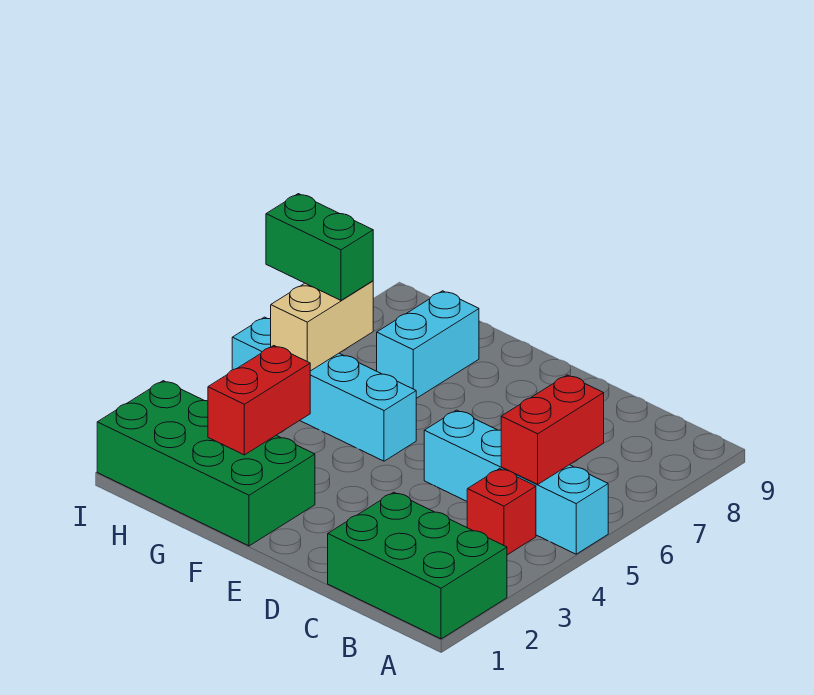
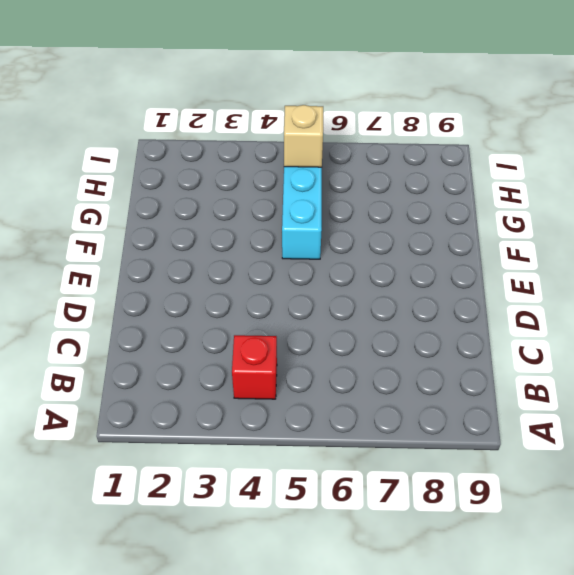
tan 1x1 brick [284,105,323,167] -> tan 1x2 brick [271,281,373,371]
none -> green 2x3 brick [328,492,507,639]
none -> cyan 1x4 brick [424,410,608,554]

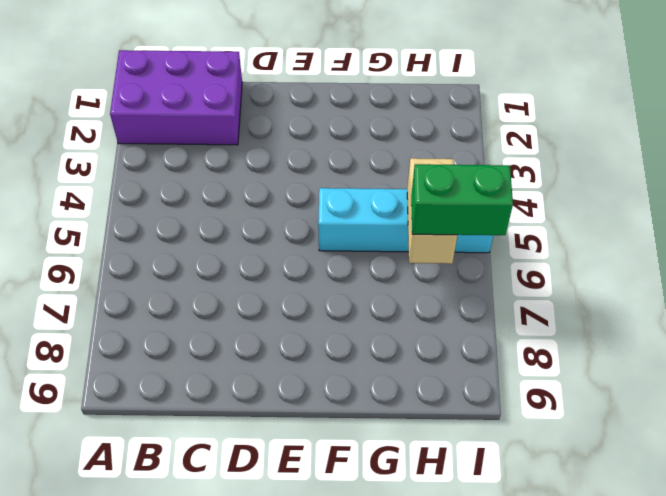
purple 2x3 brick [110,50,242,145] -> green 2x3 brick [328,492,507,639]
none -> cyan 1x4 brick [424,410,608,554]
none -> red 1x1 brick [467,469,536,555]

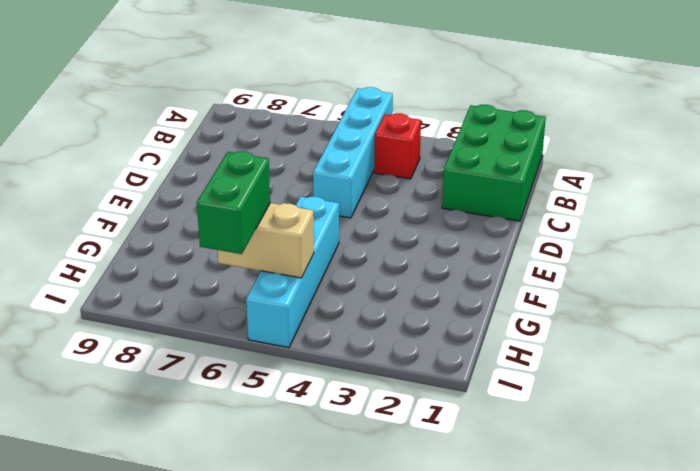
none -> green 2x4 brick [97,381,315,546]
none -> cyan 1x2 brick [377,291,479,398]

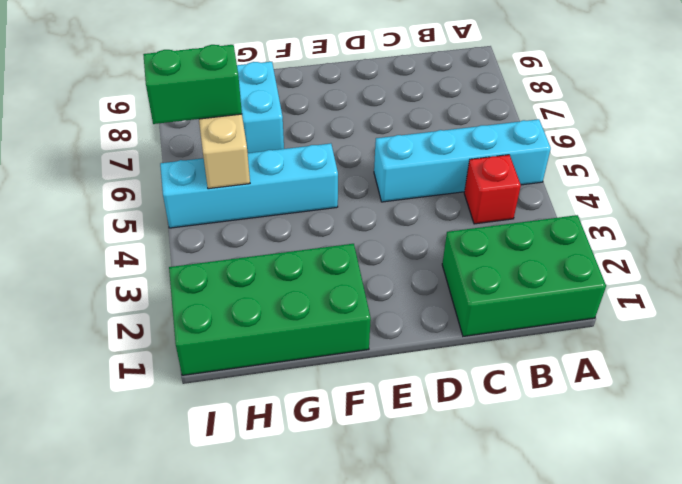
none -> red 1x2 brick [501,375,604,484]
none -> red 1x2 brick [208,346,310,455]

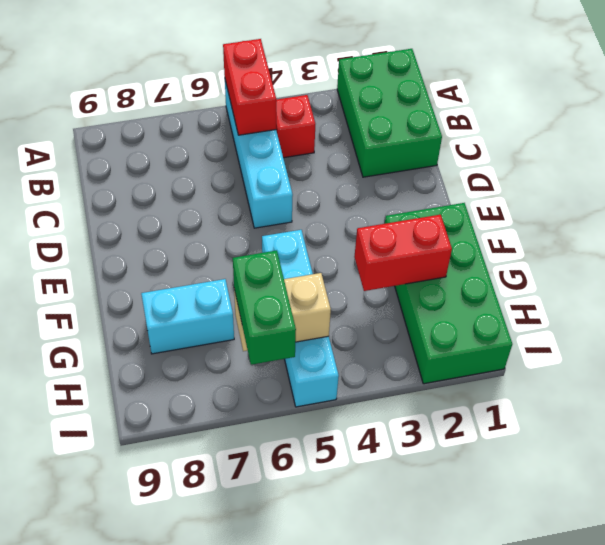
red 1x2 brick [223,39,276,135] -> red 1x2 brick turned to [501,375,604,484]

